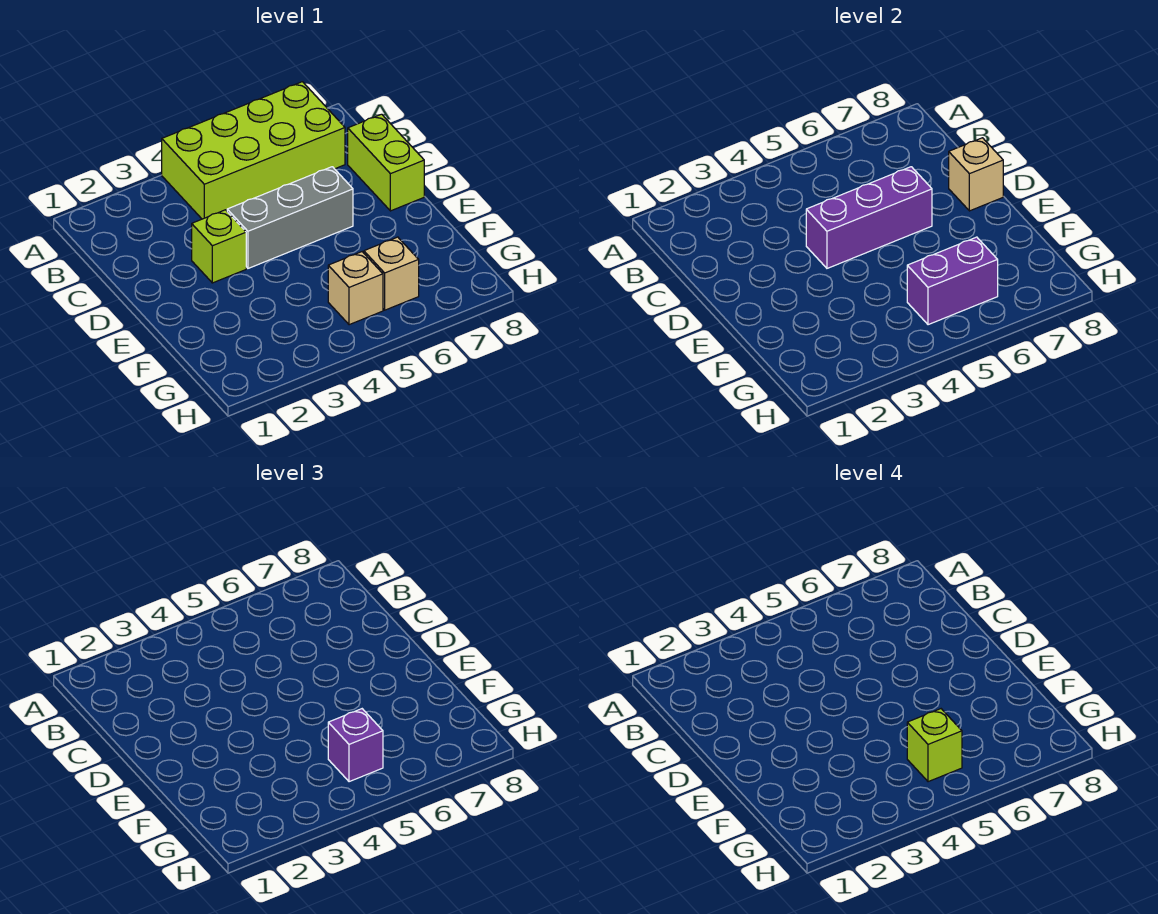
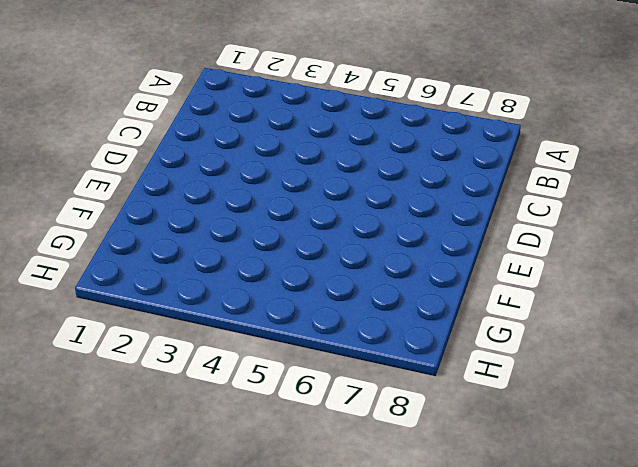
none -> lime 2x4 brick [162,82,345,219]
none -> lime 1x2 brick [348,114,424,211]

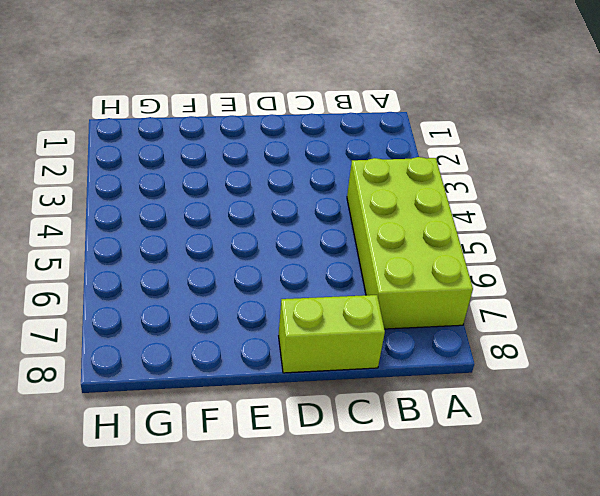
none -> lime 1x1 brick [192,210,246,283]
none -> grey 1x3 brick [227,167,353,268]

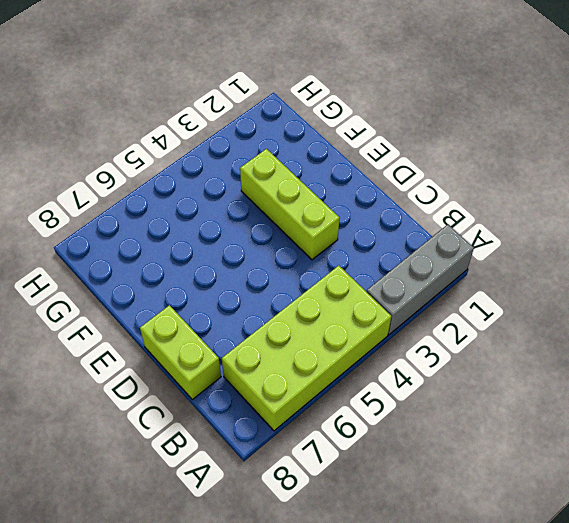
grey 1x3 brick [367,225,474,335] -> grey 1x3 brick moved to [227,167,353,268]
lime 1x3 brick [240,149,339,260] -> lime 1x1 brick [192,210,246,283]
none -> tan 1x1 brick [328,252,383,325]
none -> tan 1x1 brick [364,237,419,310]

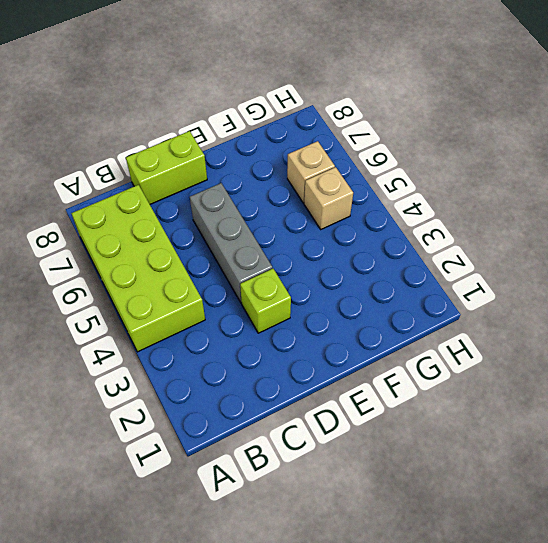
none -> purple 1x3 brick [806,167,932,268]
none -> tan 1x1 brick [949,138,1003,211]

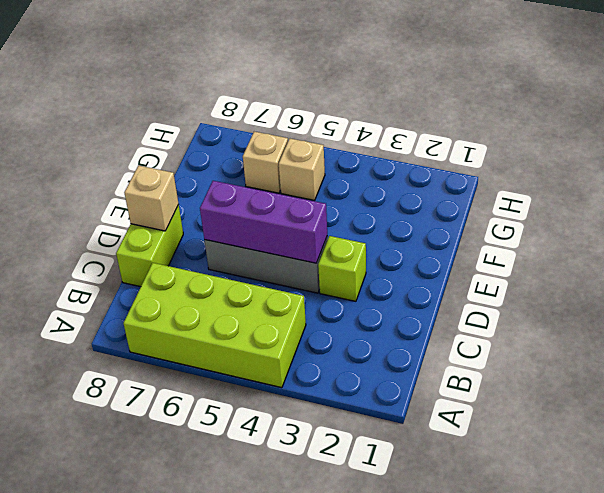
none -> purple 1x2 brick [907,237,998,325]
none -> purple 1x1 brick [328,709,383,782]

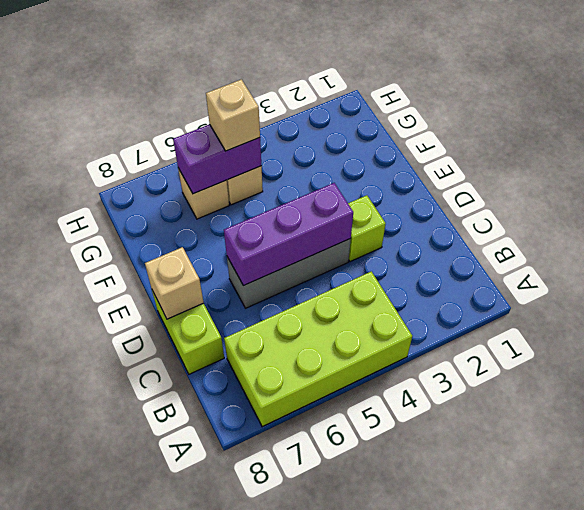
tan 1x1 brick [206,79,260,151] -> purple 1x1 brick [328,709,383,782]
none -> lime 1x1 brick [907,709,962,782]

